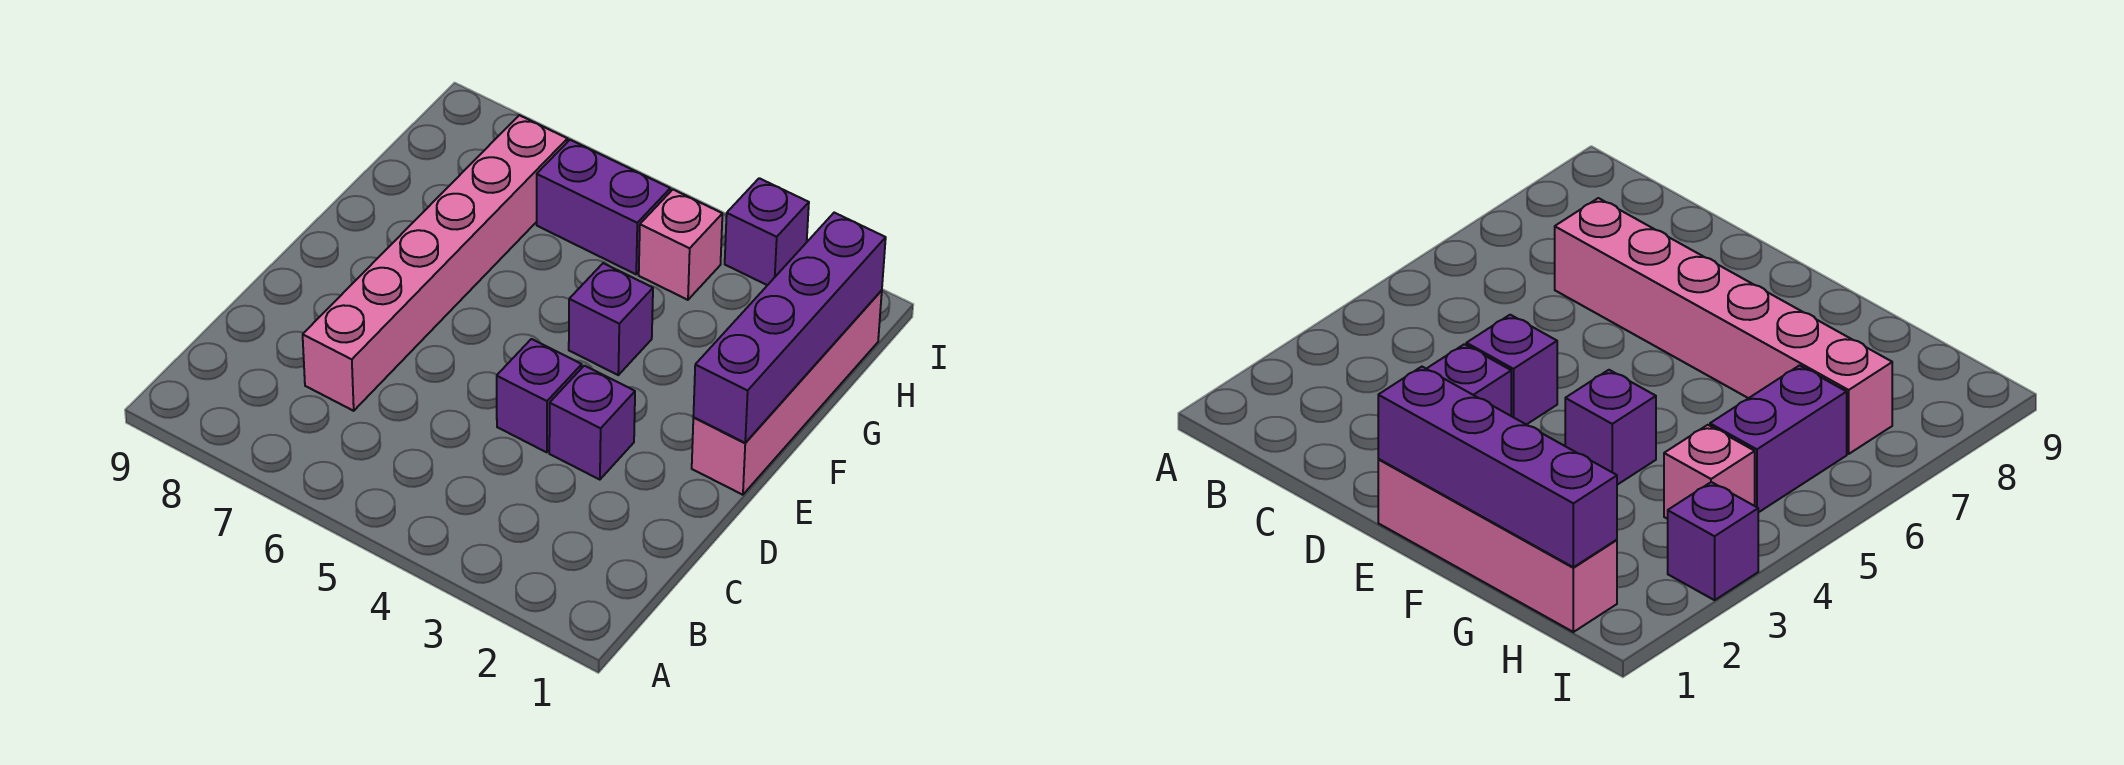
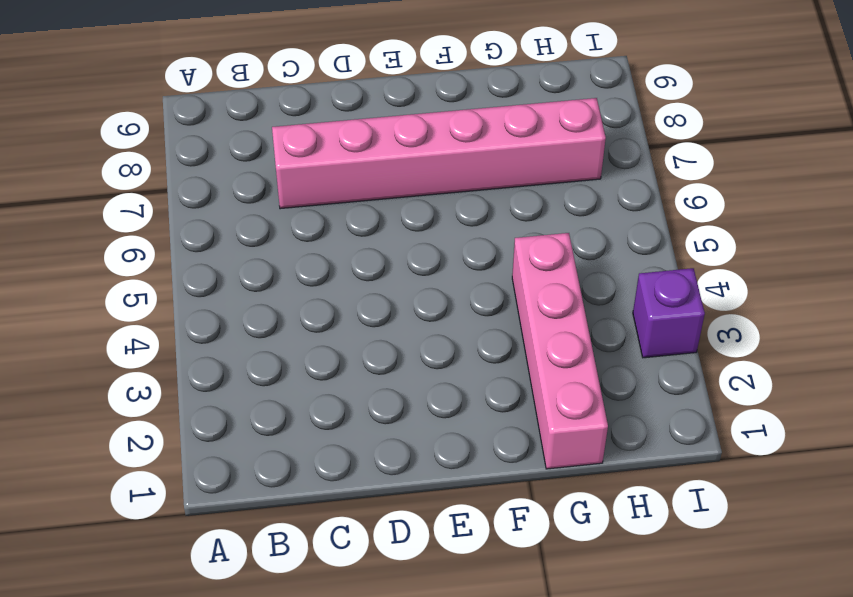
pink 1x4 brick [512,233,608,469] -> pink 1x4 brick turned to [692,290,882,495]
none -> purple 1x1 brick [549,366,635,480]
none -> purple 1x1 brick [497,339,582,452]

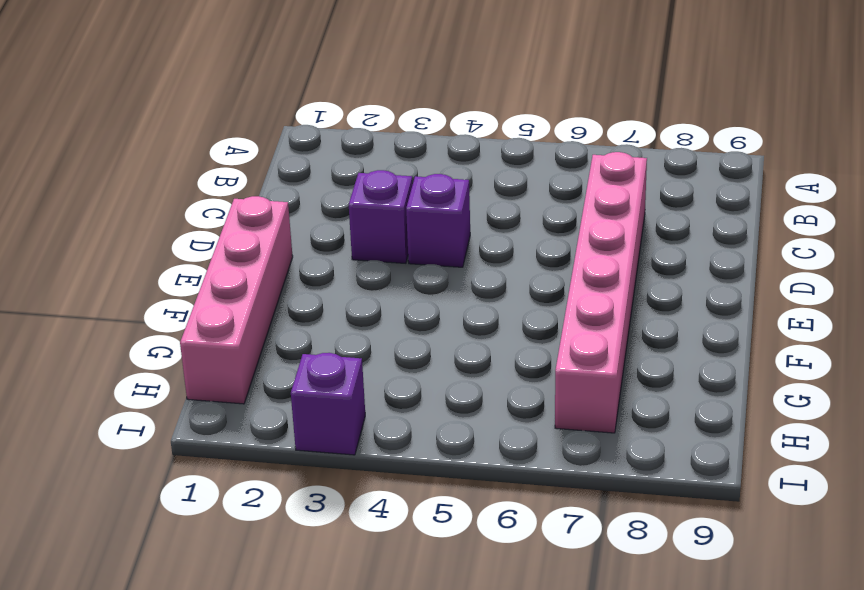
none -> purple 1x1 brick [569,263,653,375]
none -> pink 1x1 brick [639,190,722,300]

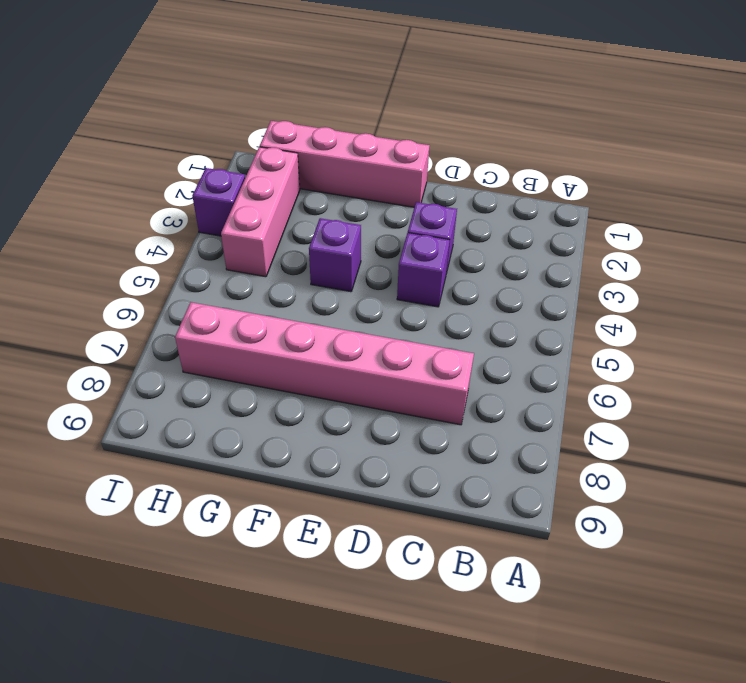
pink 1x3 brick [221,147,300,277] -> pink 1x1 brick [639,190,722,300]
none -> purple 1x2 brick [537,140,670,274]
none -> purple 1x4 brick [693,213,886,443]

